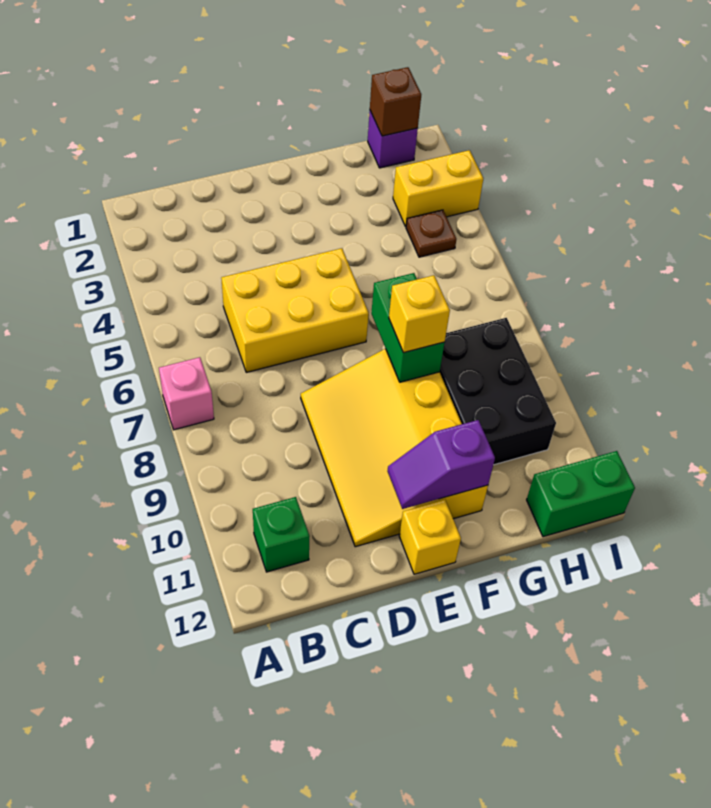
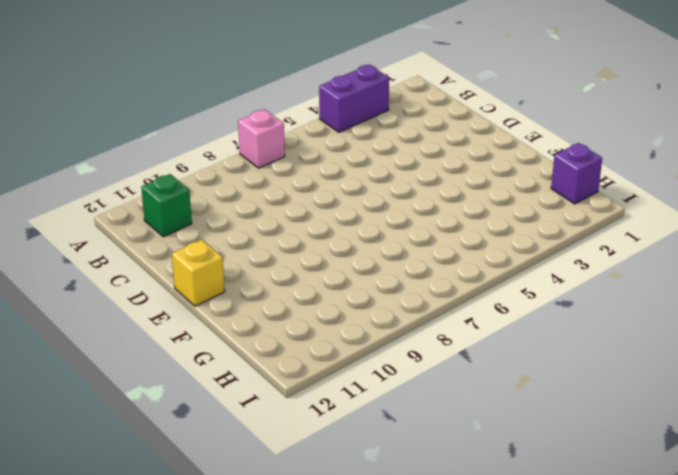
purple 1x2 brick [319,65,389,132] -> none
none -> yellow 2x3 brick [221,248,369,372]
none -> yellow 3x4 slope [301,349,488,547]
none -> black 2x3 brick [440,318,556,465]

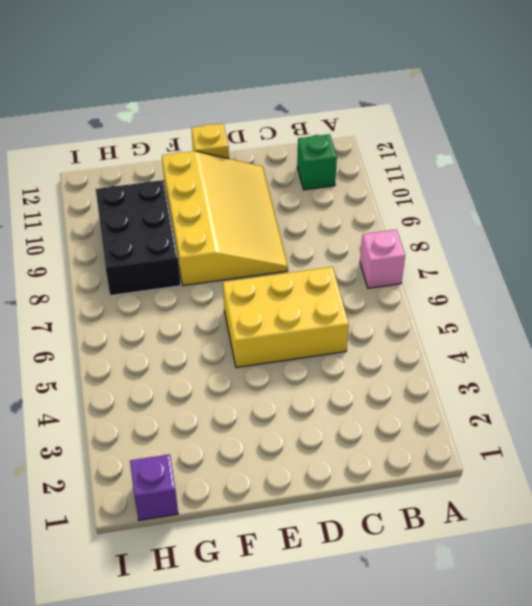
none -> yellow 1x2 brick [393,150,483,227]
none -> brown 1x1 plate [406,210,456,257]
none -> green 1x2 brick [527,451,635,537]

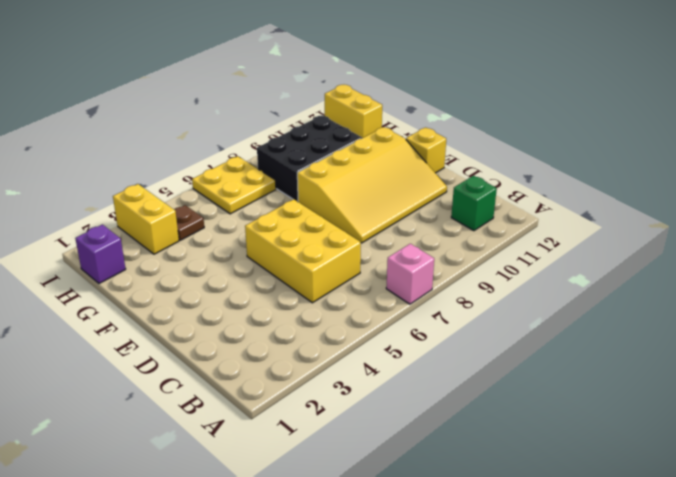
yellow 2x2 plate [192,156,276,214] -> none
yellow 1x2 brick [325,85,382,138] -> green 1x2 brick [527,451,635,537]
none -> purple 1x2 slope [387,420,495,509]
none -> green 1x2 brick [371,273,445,382]
none -> brown 1x1 brick [370,67,421,136]

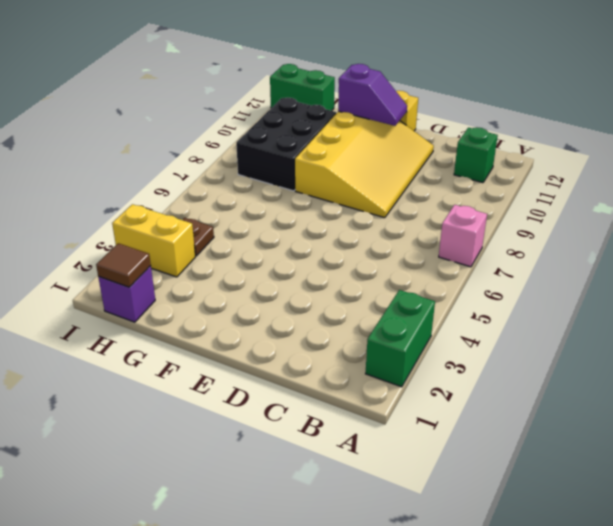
green 1x2 brick [366,290,435,387] -> green 1x2 brick moved to [371,273,445,382]
brown 1x1 tile [96,243,151,287] -> brown 1x1 brick [370,67,421,136]
none -> yellow 2x3 brick [221,248,369,372]
none -> yellow 1x1 brick [389,275,450,353]

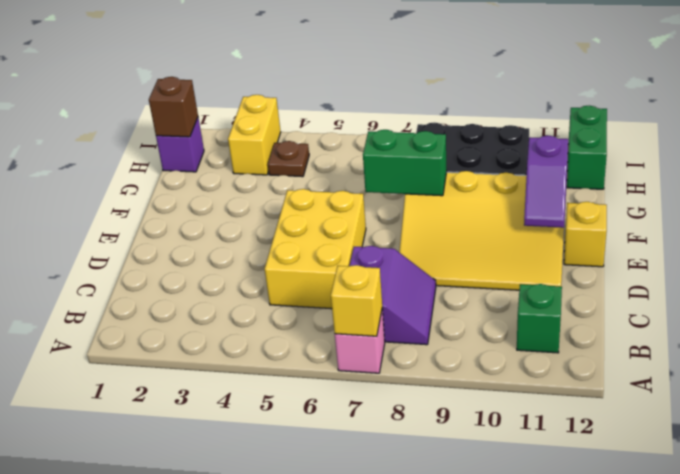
yellow 1x1 brick [331,265,382,336] -> yellow 1x1 brick moved to [389,275,450,353]
purple 2x2 slope [350,246,436,345] -> none

